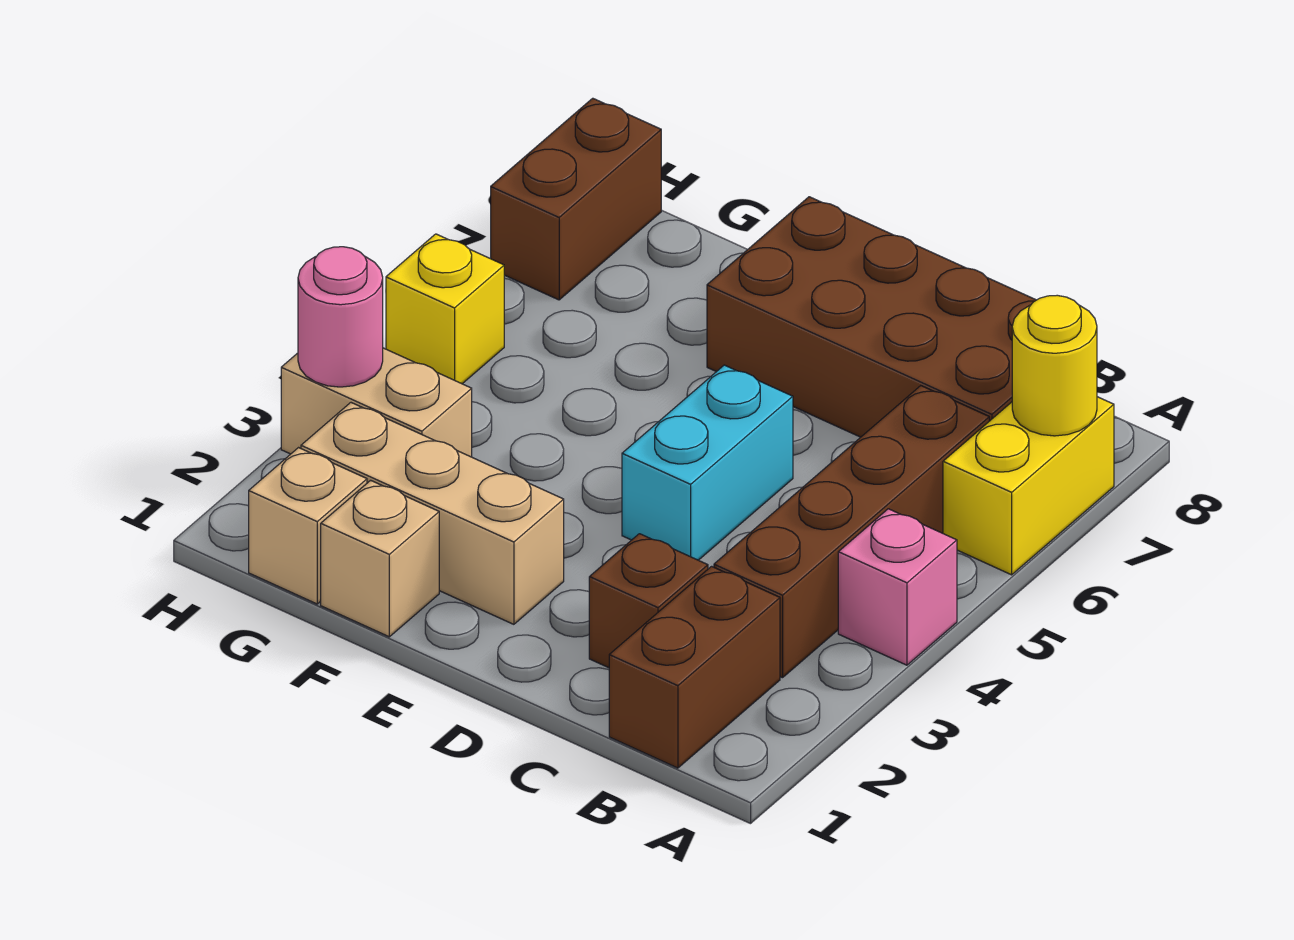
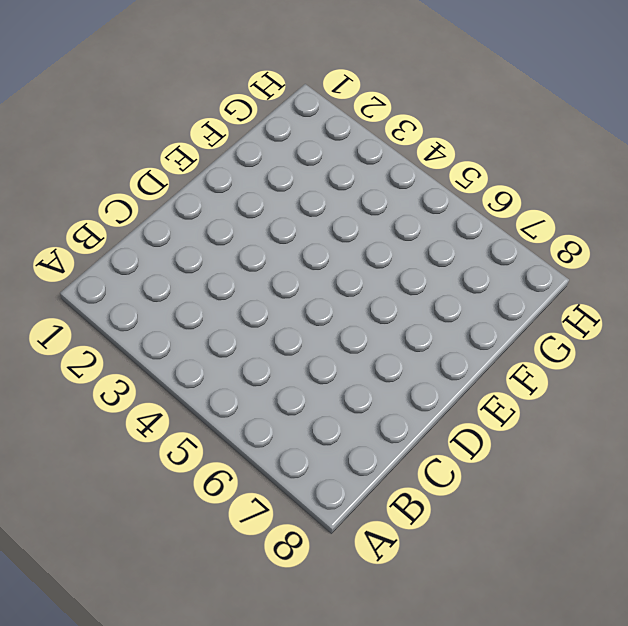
none -> pink 1x1 brick [838,509,957,665]
none -> yellow 1x2 brick [943,397,1114,575]
none -> brown 1x2 brick [609,566,780,768]

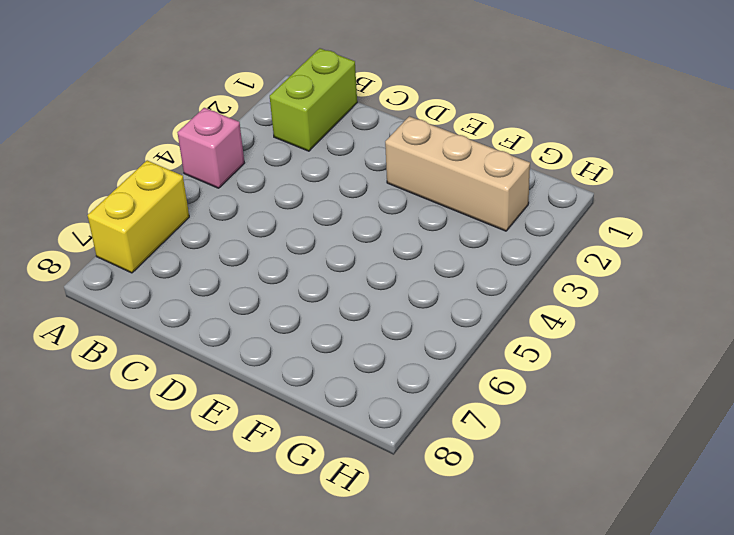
lime 1x2 brick [270,48,357,151] -> brown 1x2 brick [609,566,780,768]
none -> brown 1x4 brick [714,386,989,678]
none -> brown 2x4 brick [707,197,1036,437]
none -> brown 1x1 brick [589,534,708,668]

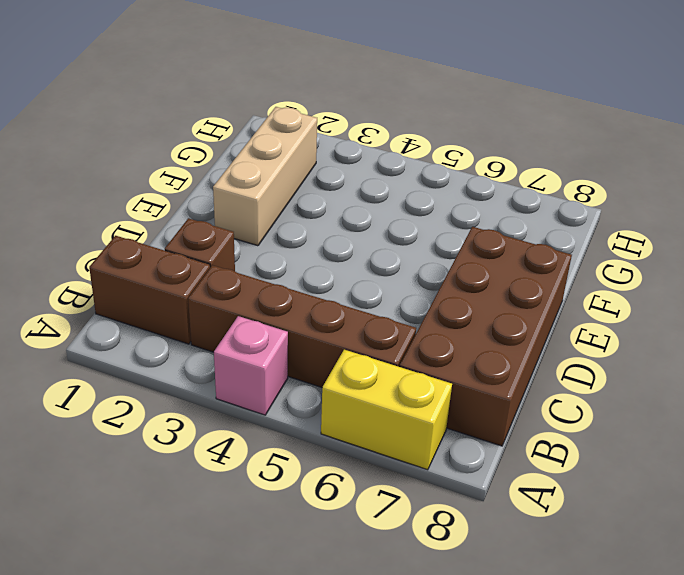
none -> cyan 1x2 brick [622,365,793,560]
none -> tan 1x1 brick [321,480,439,637]
none -> tan 1x1 brick [249,448,367,604]

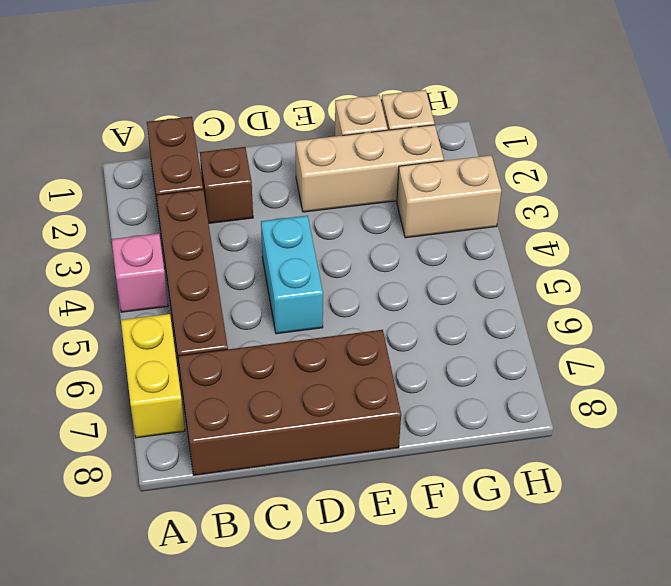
none -> yellow 1x1 brick [386,234,504,384]
none -> brown 1x2 brick [491,98,661,300]
none -> yellow 1x1 round brick [1012,295,1097,436]

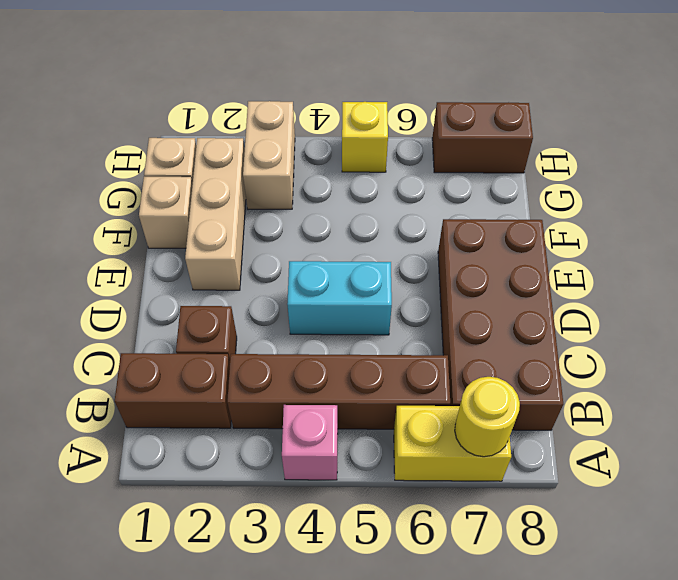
none -> pink 1x1 round brick [298,247,383,387]

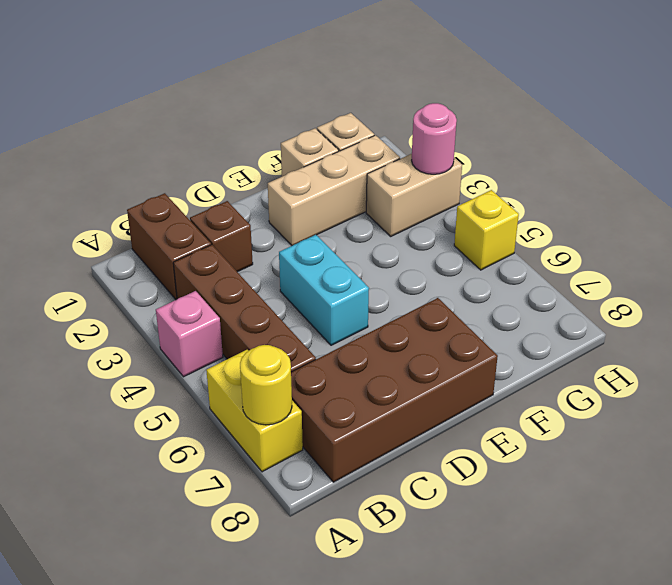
none -> brown 1x2 brick [491,98,661,300]

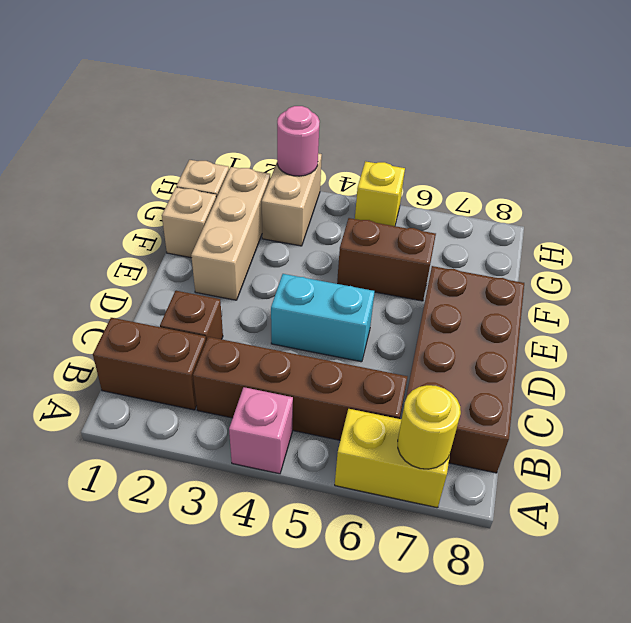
brown 1x2 brick [337,218,436,301] -> brown 1x2 brick moved to [491,98,661,300]

